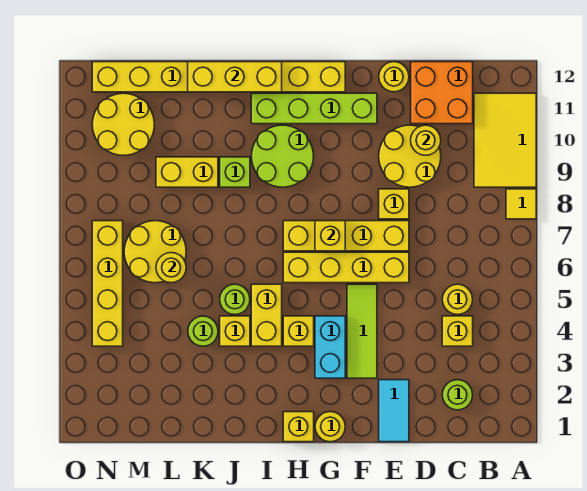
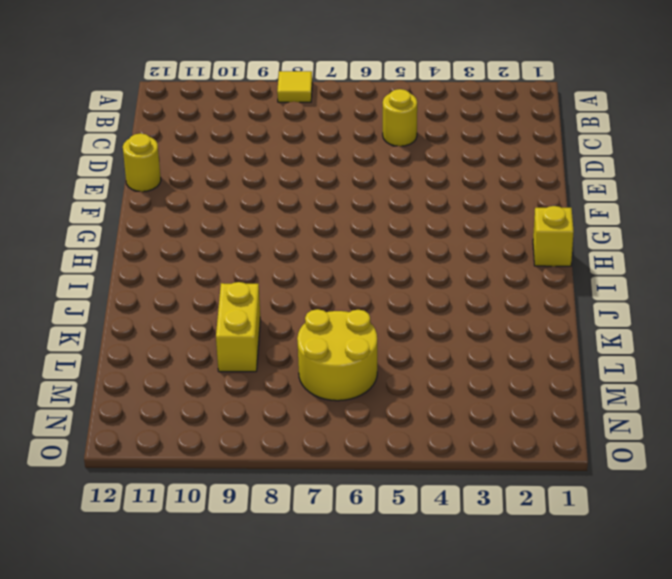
none -> yellow 2x3 tile [474,93,536,187]
none -> lime 1x1 round brick [442,380,473,410]
none -> yellow 1x1 brick [442,316,473,346]
none -> orange 2x2 brick [411,62,473,124]

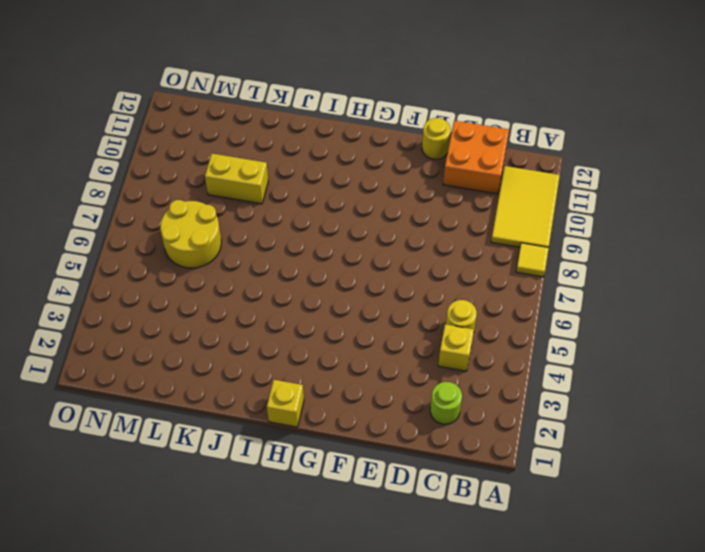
none -> yellow 2x2 round brick [379,125,441,187]
none -> cyan 1x2 tile [379,380,409,442]
none -> yellow 1x4 brick [283,252,409,283]
none -> yellow 1x4 brick [283,221,409,251]

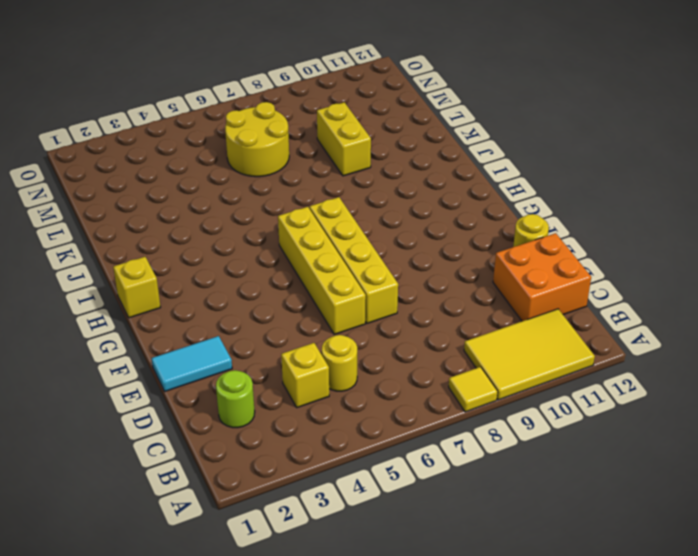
none -> yellow 2x2 round brick [379,125,441,187]
none -> yellow 1x1 brick [379,189,409,219]
none -> lime 1x3 tile [347,284,377,378]
none -> lime 1x4 brick [251,93,377,124]

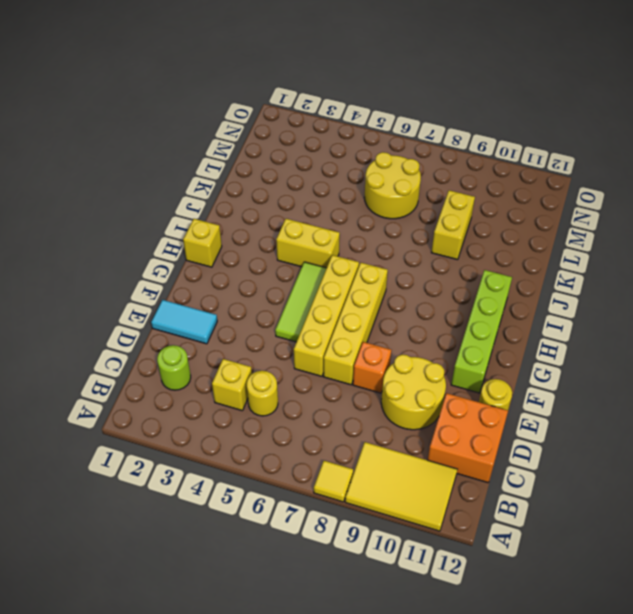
orange 1x1 brick [353,342,391,393] -> yellow 1x1 brick [379,189,409,219]
lime 1x3 tile [275,262,326,342] -> lime 1x3 tile turned to [347,284,377,378]
none -> yellow 1x1 round brick [315,412,345,442]
none -> cyan 1x2 brick [315,316,345,378]
none -> yellow 1x8 brick [92,62,345,92]
none -> yellow 1x1 brick [283,316,314,346]

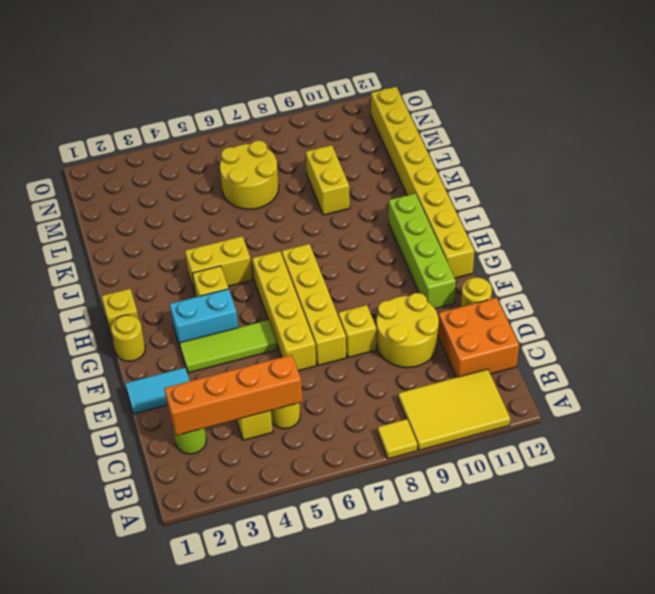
orange 1x4 brick [164,355,303,436] -> none
none -> lime 2x2 round brick [251,125,314,187]
none -> yellow 1x1 brick [220,316,250,346]
none -> lime 1x1 round brick [220,284,250,315]
none -> lime 1x1 brick [220,157,250,187]

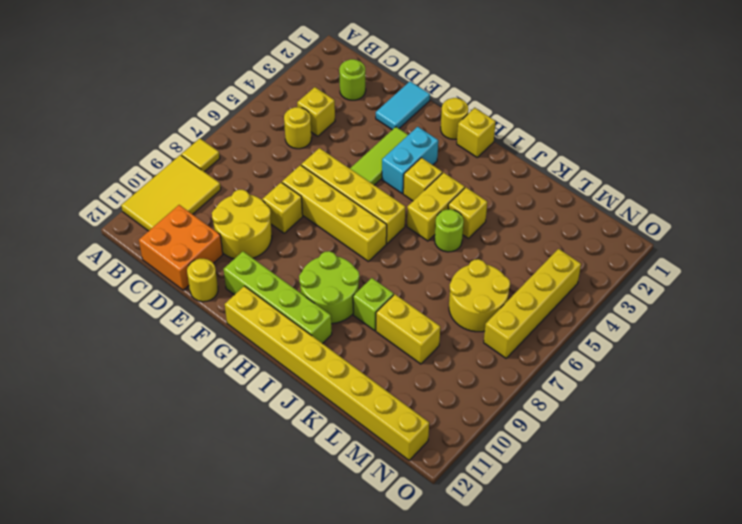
none -> lime 1x1 round brick [188,316,218,346]
none -> yellow 2x2 round brick [92,93,154,155]
none -> yellow 1x1 round brick [411,125,441,155]
none -> yellow 1x1 brick [315,221,345,251]

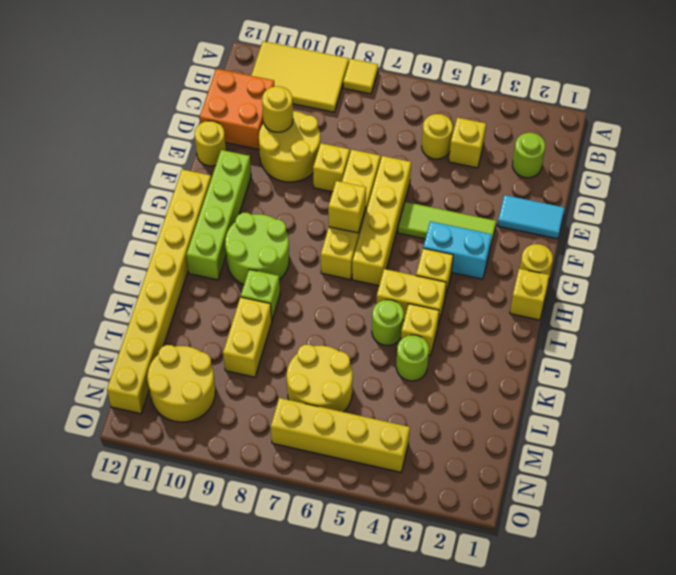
none -> yellow 1x3 brick [188,62,282,92]
none -> yellow 1x1 round brick [156,253,186,283]

